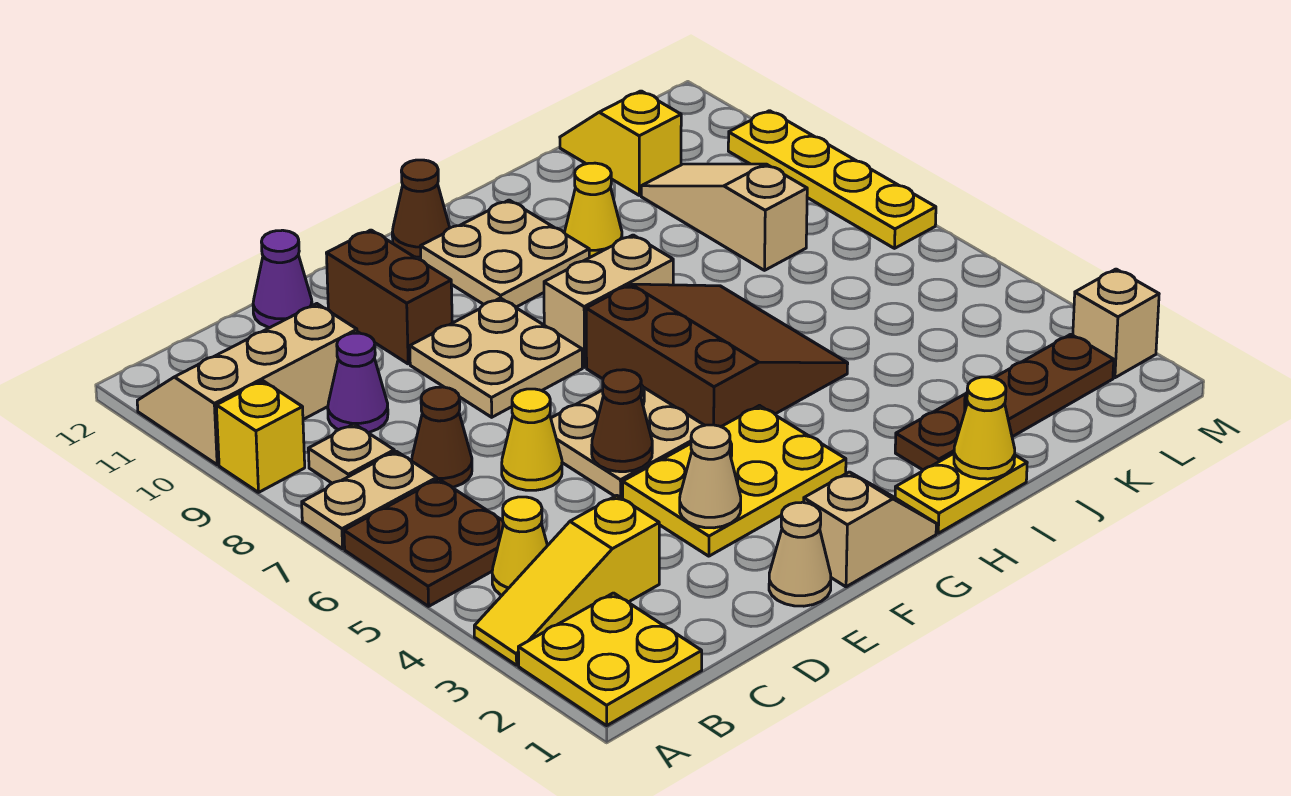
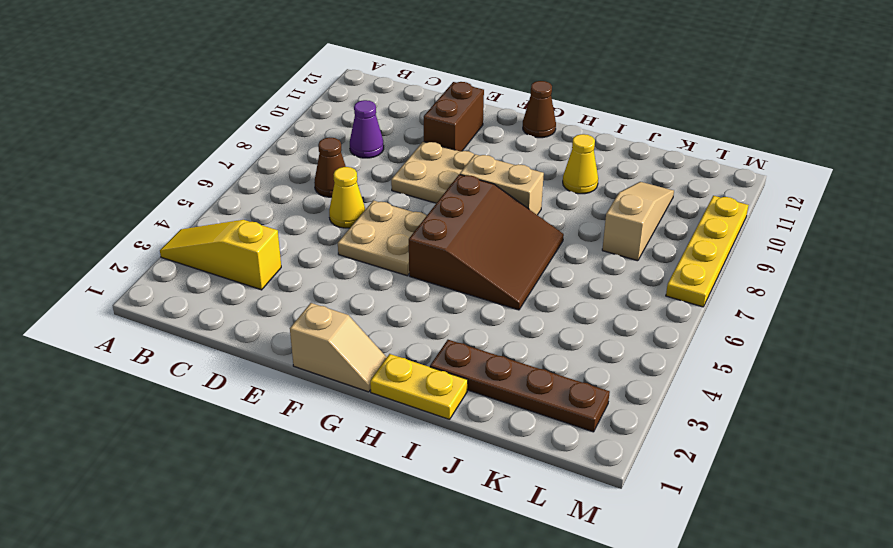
none -> yellow 2x2 plate [518,593,702,726]
none -> brown 2x2 plate [344,479,504,606]
none -> tan 1x2 plate [302,451,437,549]
none -> yellow 1x1 brick [216,381,305,492]

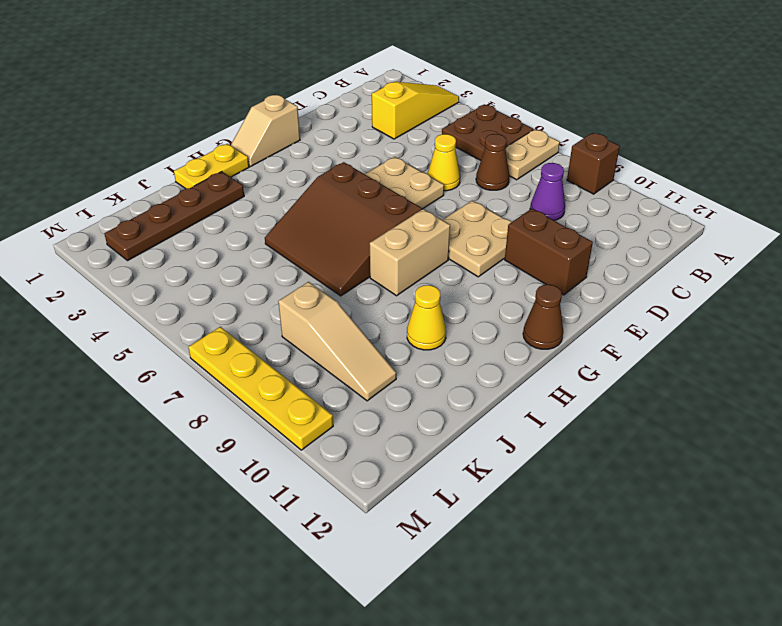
brown 1x1 brick [567,133,620,194] -> yellow 1x1 brick [216,381,305,492]
none -> yellow 2x2 plate [518,593,702,726]
none -> tan 2x3 slope [137,304,357,465]
none -> yellow 1x1 cone [492,497,548,595]
none -> tan 1x1 plate [308,424,394,483]

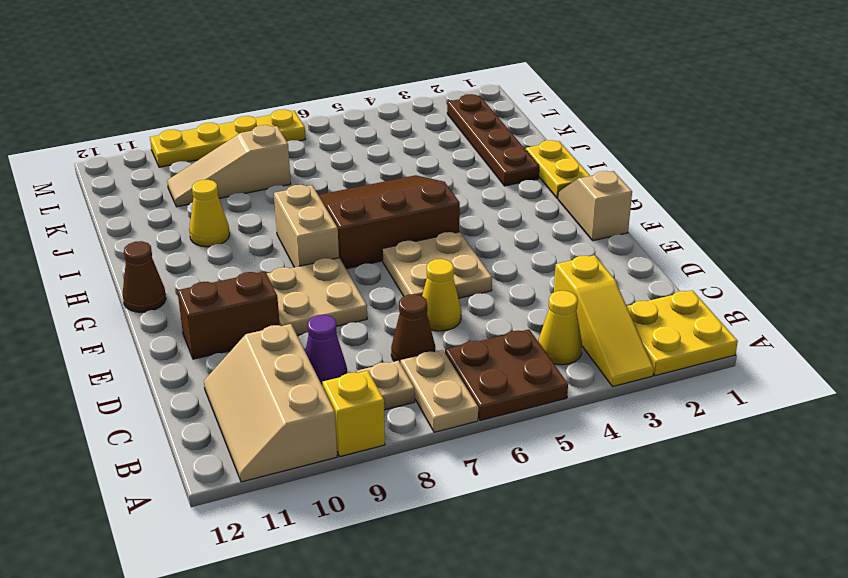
none -> purple 1x1 cone [253,230,312,327]
none -> tan 1x1 cone [769,502,831,606]
none -> yellow 2x3 plate [623,406,846,556]
none -> tan 2x2 plate [420,200,589,307]

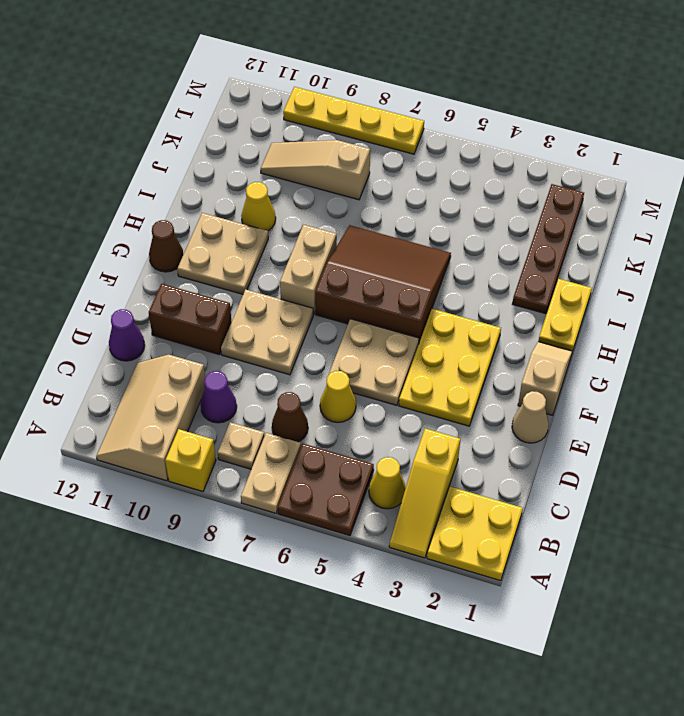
none -> yellow 1x2 slope [560,91,681,195]
none -> tan 1x1 brick [1073,269,1159,378]
none -> tan 1x1 cone [680,425,741,528]
none -> brown 1x1 cone [592,370,652,472]

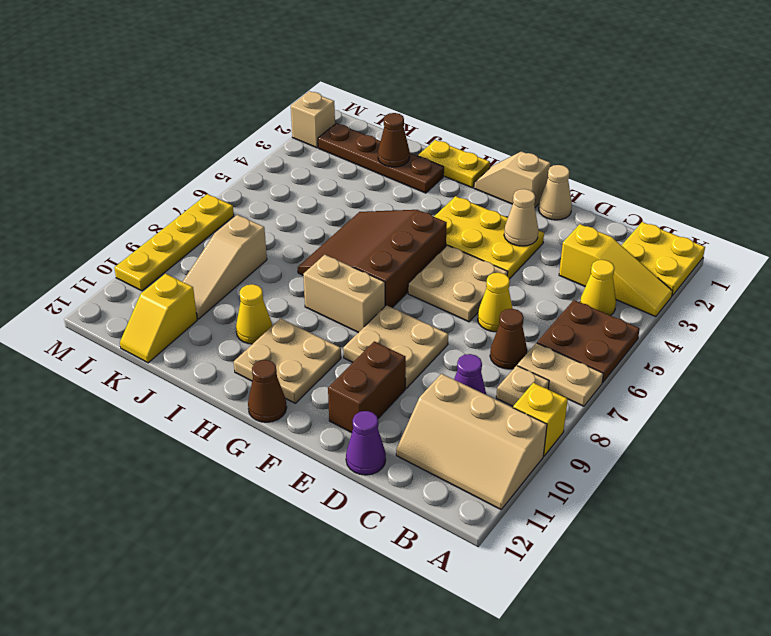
brown 1x1 cone [378,113,410,167] -> brown 1x1 cone moved to [592,370,652,472]
none -> yellow 1x1 cone [954,377,1015,479]

